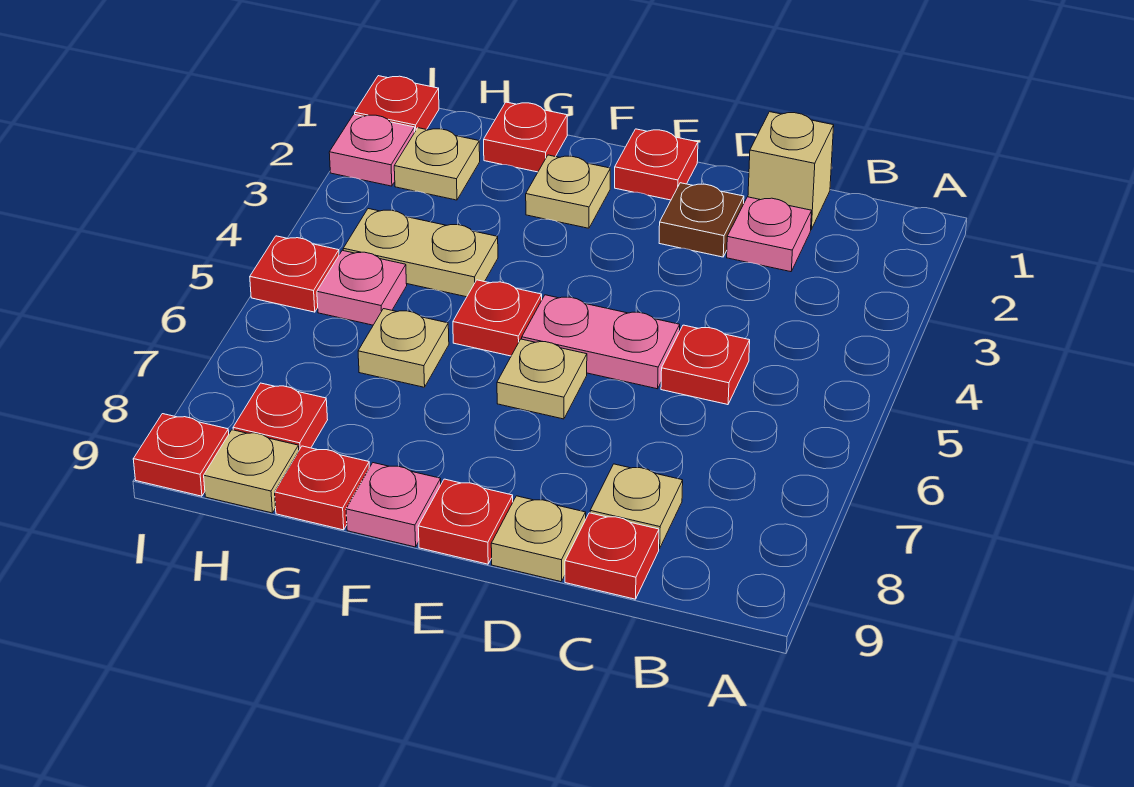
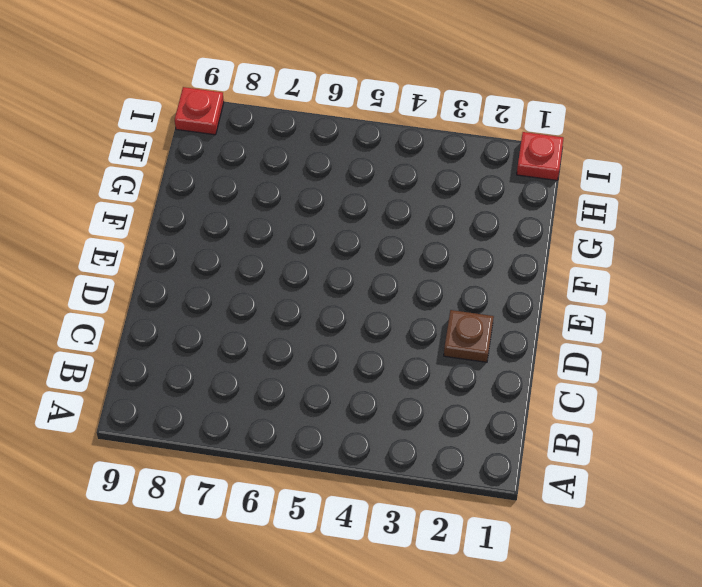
none -> tan 1x1 brick [748,112,834,229]
none -> pink 1x1 plate [727,197,812,272]
none -> red 1x1 plate [661,325,750,405]

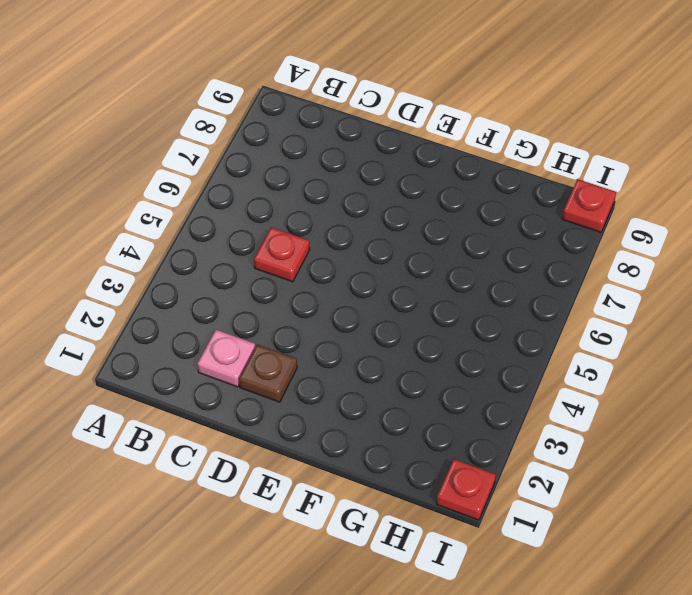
none -> tan 1x1 brick [748,112,834,229]
none -> tan 1x1 plate [590,464,683,549]
none -> red 1x1 plate [565,513,659,599]

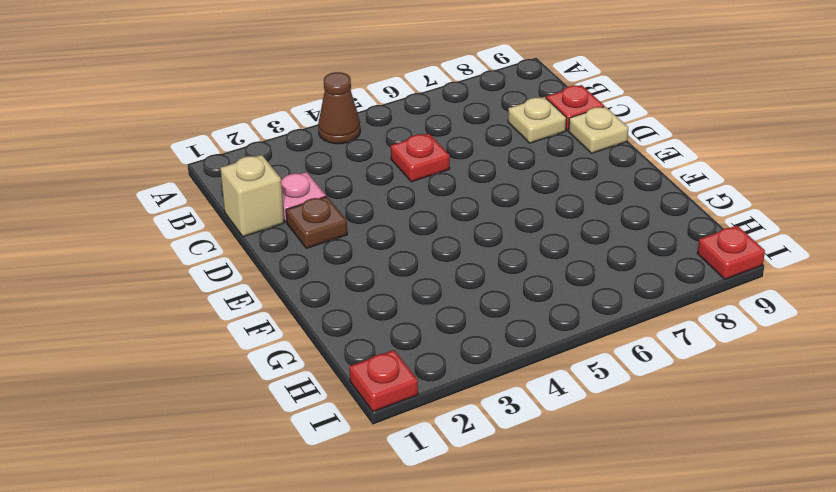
brown 1x1 cone [318,72,360,144] -> none
none -> pink 1x2 plate [522,295,680,389]
none -> red 1x1 plate [615,129,698,200]
none -> tan 1x1 plate [497,339,587,419]

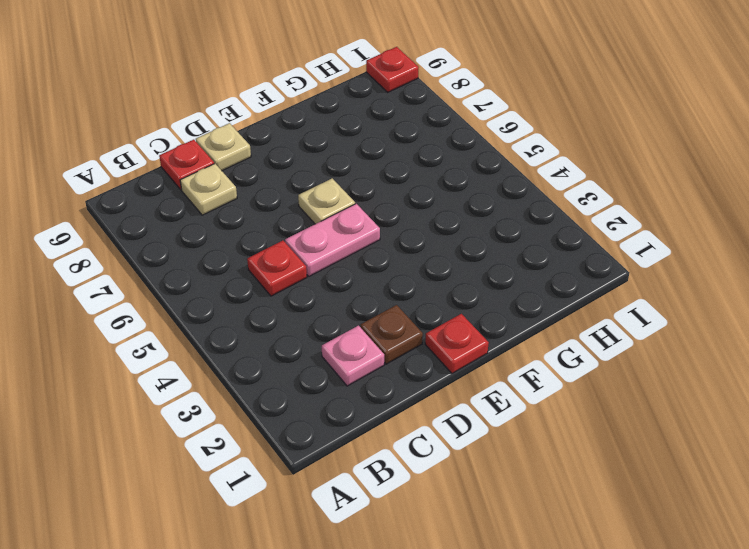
none -> tan 1x1 brick [748,112,834,229]
none -> red 1x1 plate [418,479,513,564]
none -> tan 1x1 plate [526,155,610,228]

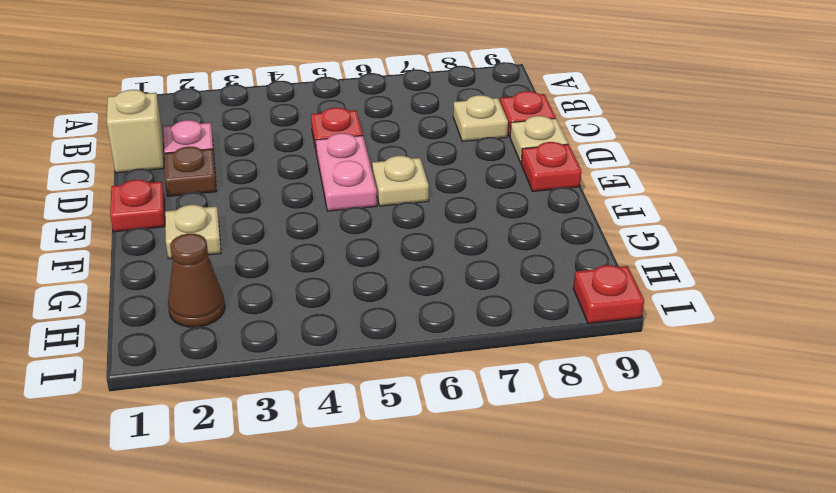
brown 1x1 cone [168,234,225,327] -> tan 1x1 plate [394,128,480,200]
none -> red 1x1 plate [453,280,542,356]
none -> pink 1x1 plate [346,463,441,547]
none -> red 1x1 plate [484,102,567,172]

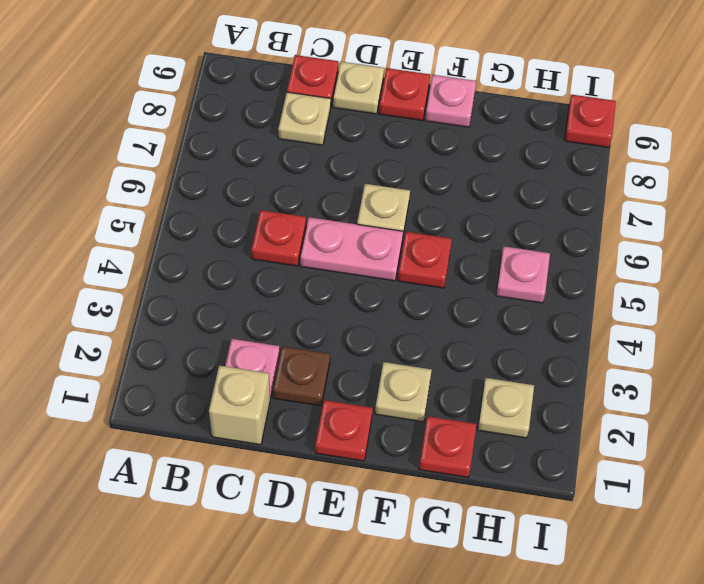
none -> tan 1x2 plate [343,209,498,297]
none -> tan 1x1 plate [358,309,449,387]
none -> red 1x1 plate [275,446,369,530]

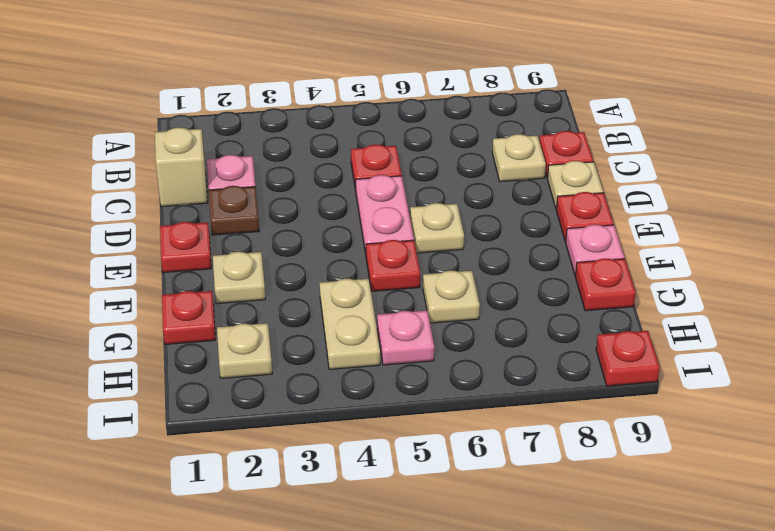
none -> red 1x1 plate [233,383,328,450]
none -> tan 1x1 plate [204,430,299,513]
none -> red 1x1 plate [355,76,439,131]

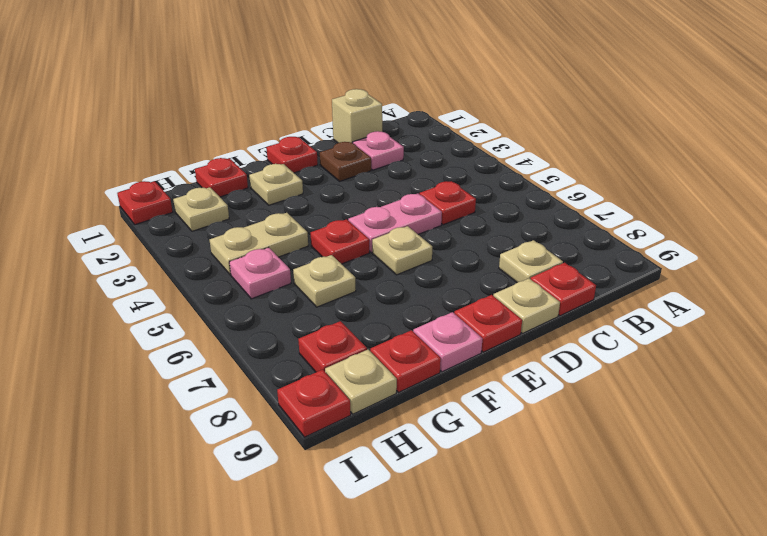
none -> pink 1x1 plate [329,114,415,186]
none -> red 1x1 plate [250,236,339,312]

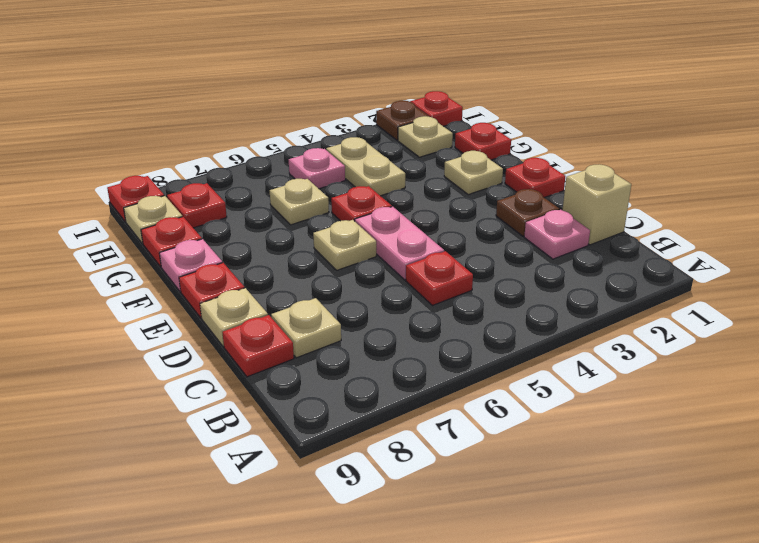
brown 1x1 plate [376,101,429,140] -> pink 1x1 plate [329,114,415,186]
none -> red 1x1 plate [250,236,339,312]

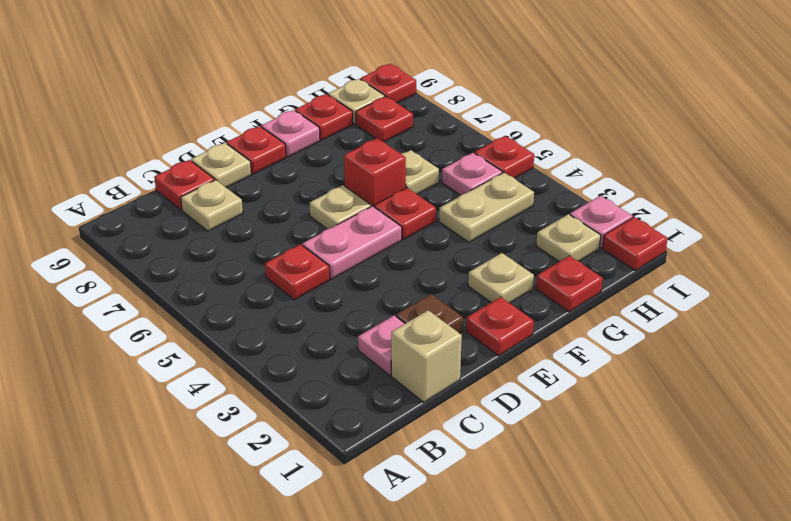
red 1x1 brick [344,138,406,207] -> none

